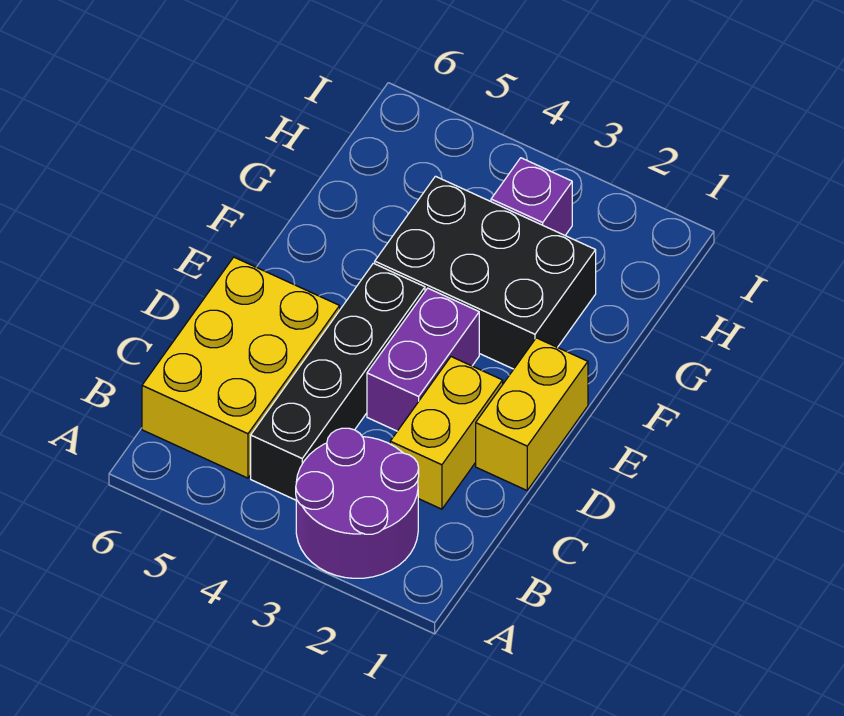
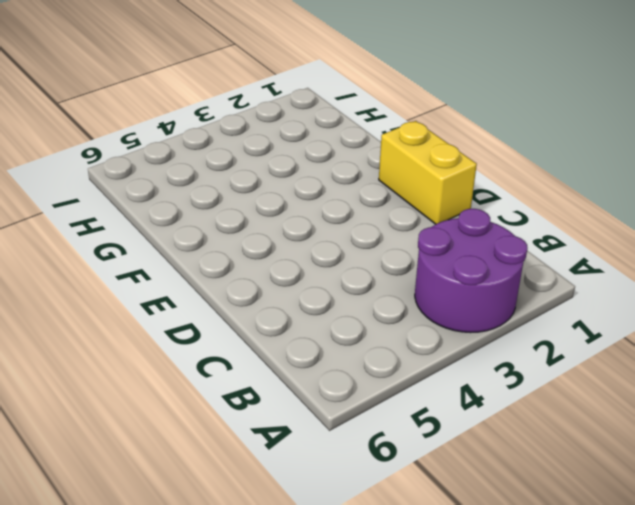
none -> black 1x4 brick [251,263,425,500]
none -> yellow 2x3 brick [142,257,340,478]

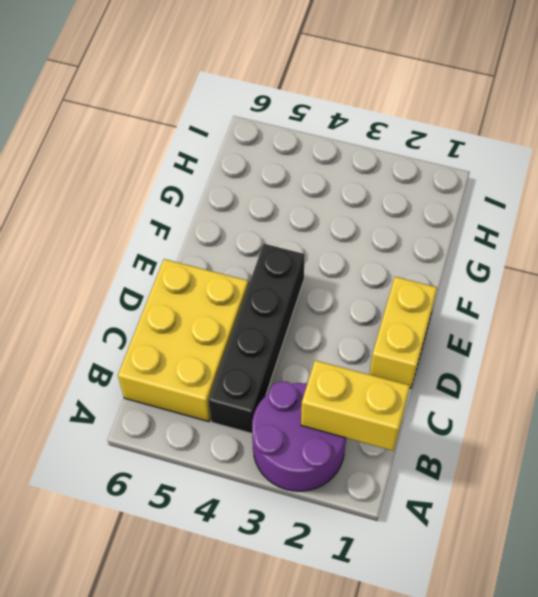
yellow 1x2 brick [301,360,410,451] -> yellow 1x2 brick turned to [390,357,503,509]
none -> purple 1x2 brick [367,288,479,431]
none -> black 2x3 brick [375,176,596,369]

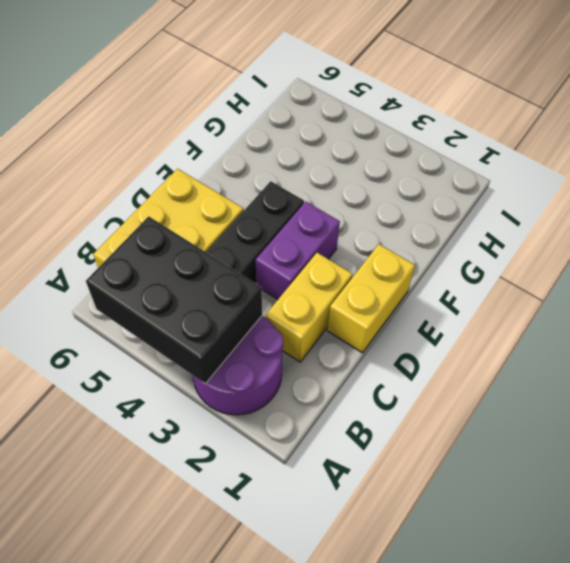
black 2x3 brick [86,216,262,384] -> black 2x3 brick moved to [375,176,596,369]
none -> purple 1x1 brick [491,158,572,235]

